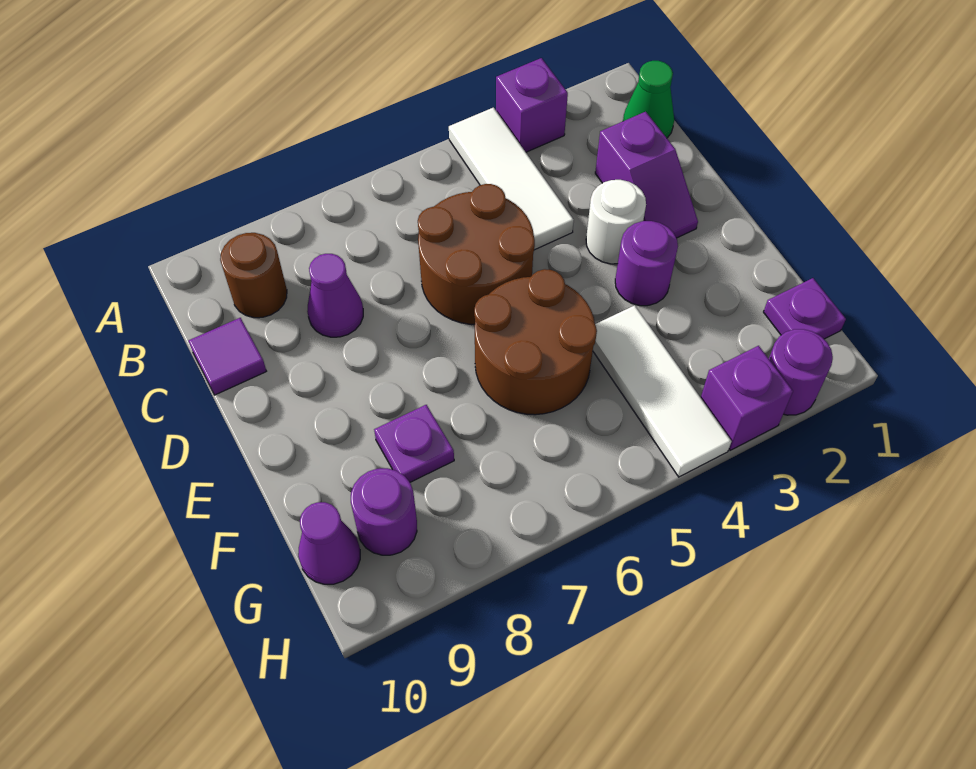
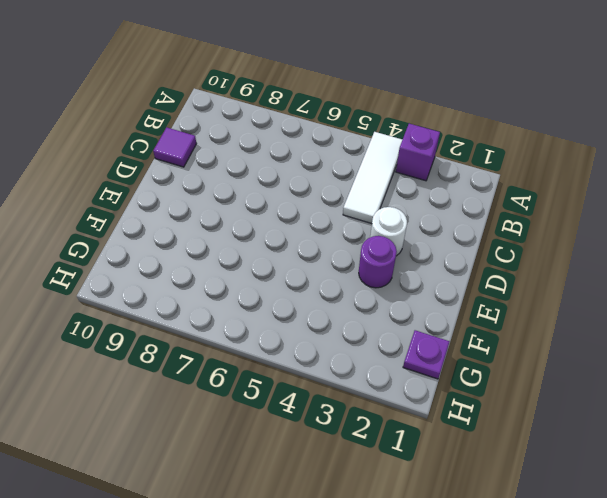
none -> green 1x1 cone [623,61,674,138]
none -> brown 1x1 round brick [220,233,287,318]
none -> purple 1x2 slope [595,112,698,238]

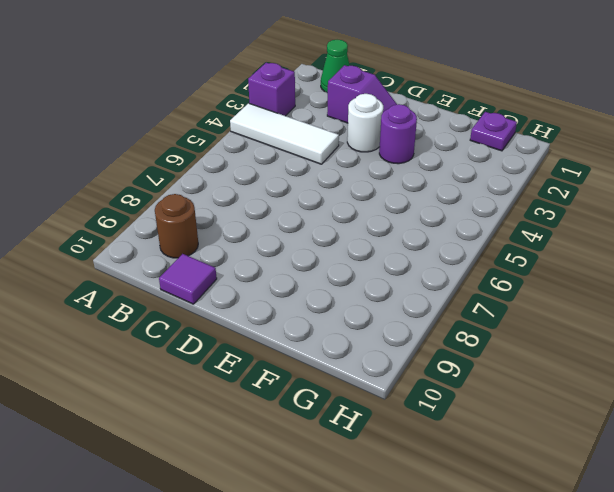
none -> brown 2x2 round brick [418,184,535,324]
none -> purple 1x1 cone [307,254,363,337]
none -> brown 2x2 round brick [474,269,597,415]

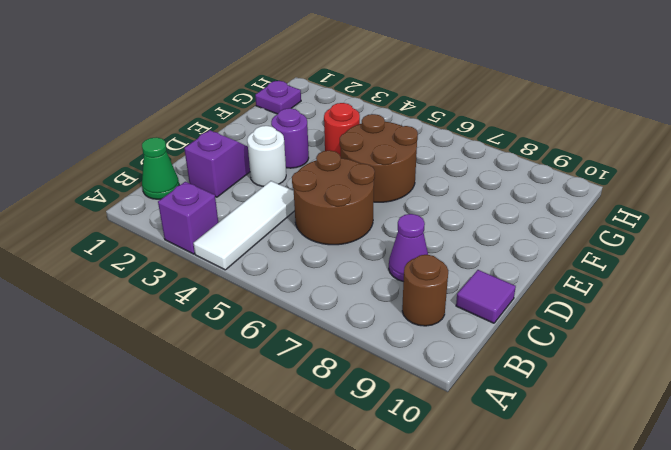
red 1x1 round brick [324,103,360,157] -> white 1x3 tile [593,305,731,477]
none -> purple 1x1 plate [374,405,454,482]
none -> purple 1x1 round brick [351,468,417,555]
none -> purple 1x1 cone [298,502,360,584]

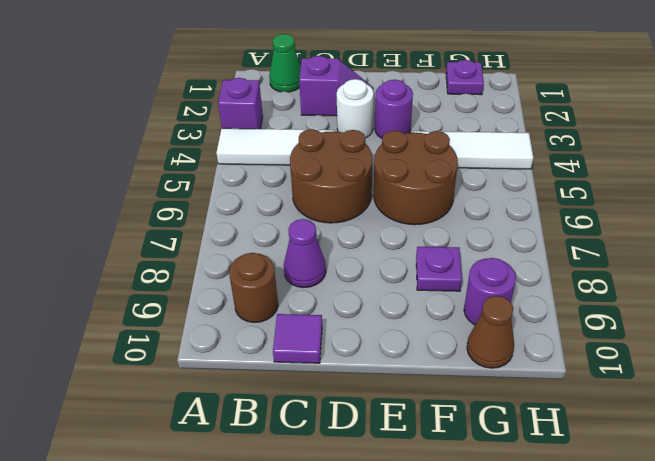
brown 1x1 cone [467,296,514,368] -> purple 1x1 cone [298,502,360,584]
none -> purple 1x1 round brick [769,329,833,415]
none -> purple 1x1 brick [701,346,793,450]

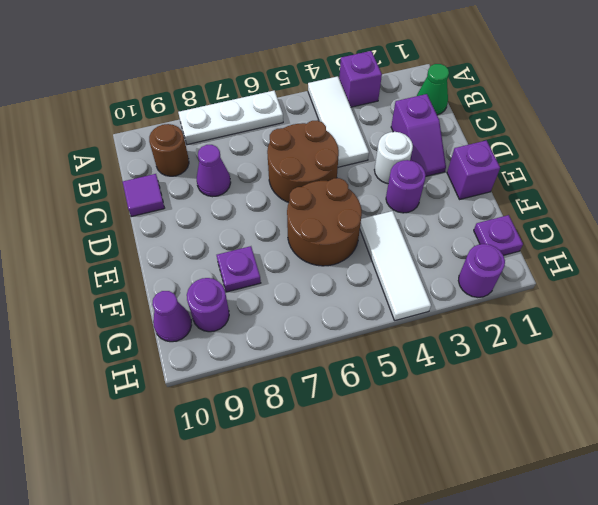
white 1x3 plate [178,91,283,145] -> none
purple 1x1 brick [447,140,500,199] -> purple 1x1 brick moved to [701,346,793,450]

